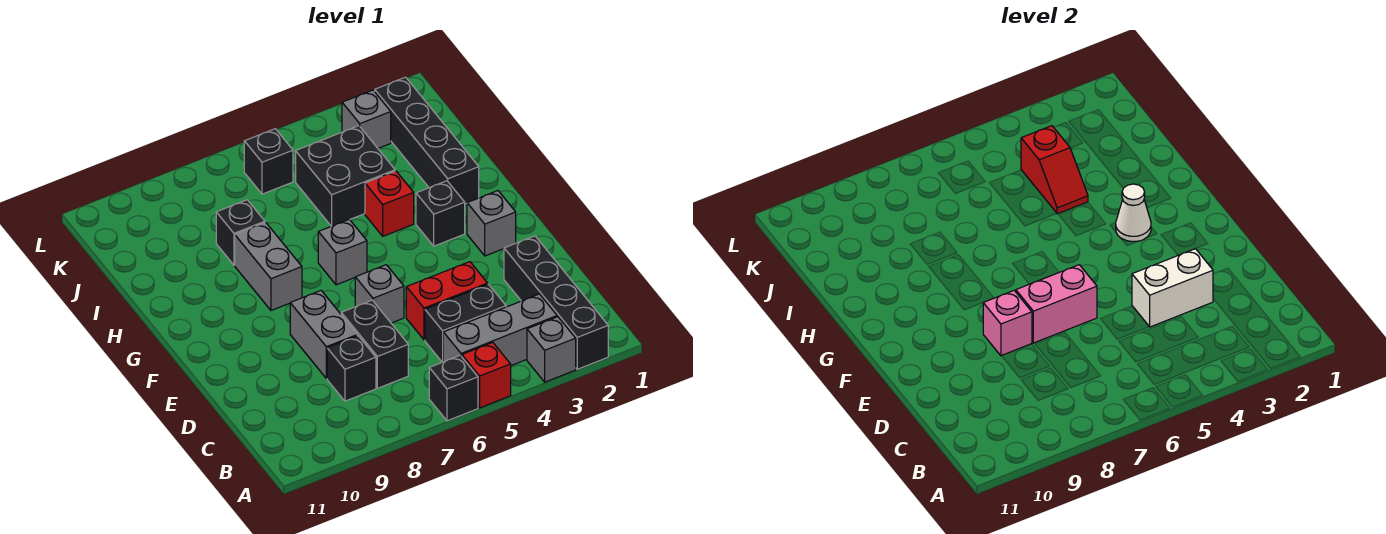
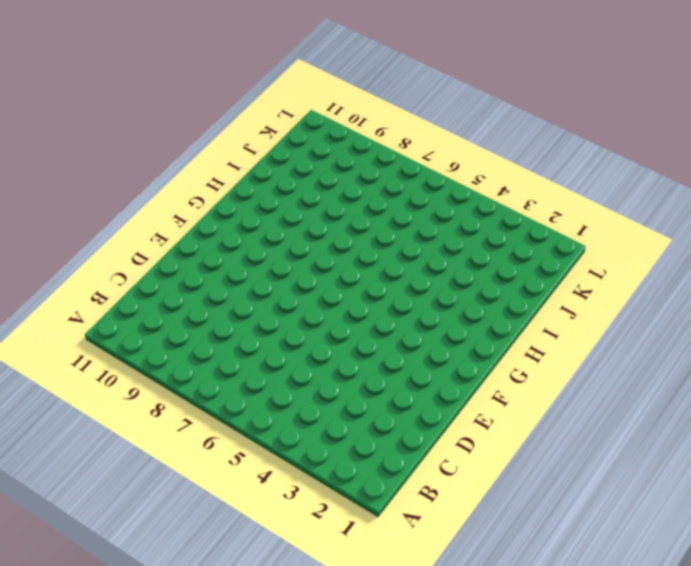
none -> black 1x4 brick [504,236,608,369]
none -> grey 1x1 brick [527,317,576,382]
none -> red 1x1 brick [462,343,511,408]

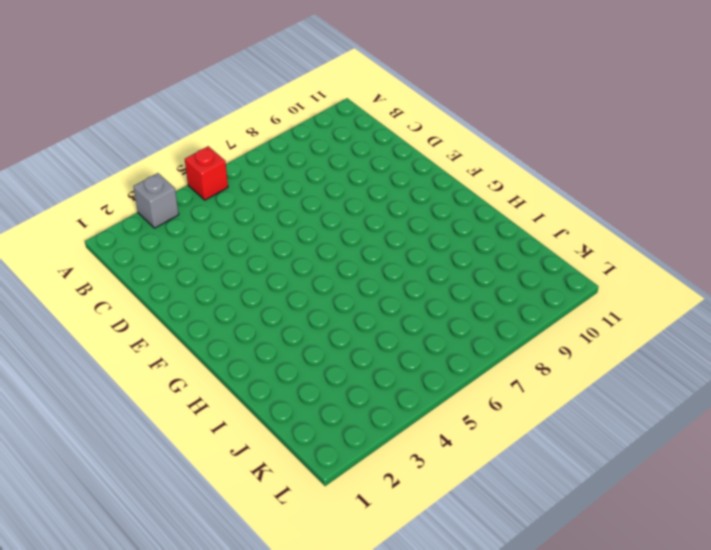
none -> black 1x4 brick [504,236,608,369]
none -> black 1x1 brick [429,355,478,421]
none -> grey 1x3 brick [443,294,557,366]

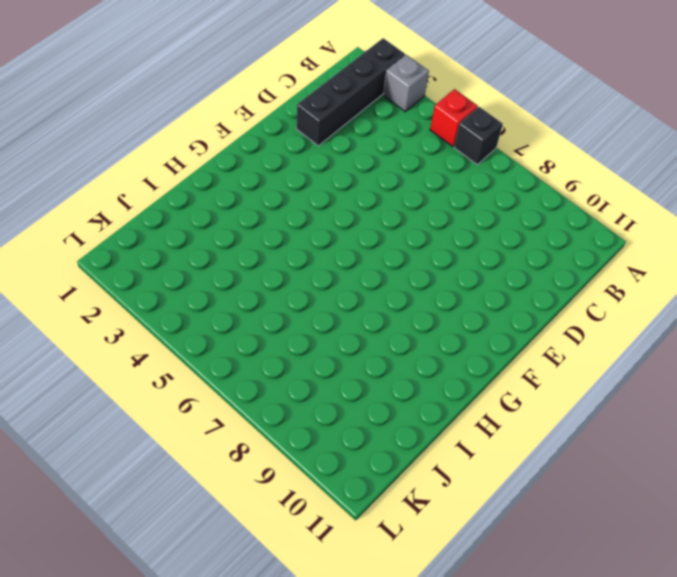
none -> grey 1x3 brick [443,294,557,366]
none -> black 1x2 brick [425,284,506,362]
none -> black 1x2 brick [341,300,408,388]

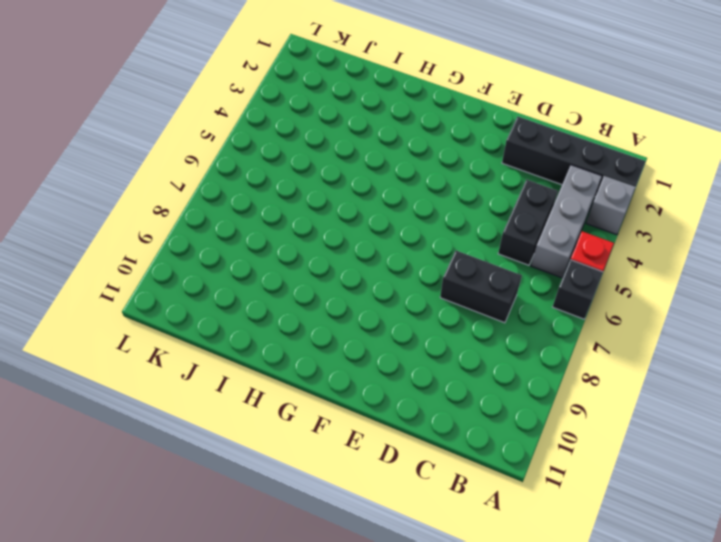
none -> black 1x1 brick [327,336,376,401]
none -> red 1x2 brick [406,262,488,340]
none -> grey 1x2 brick [290,291,357,379]

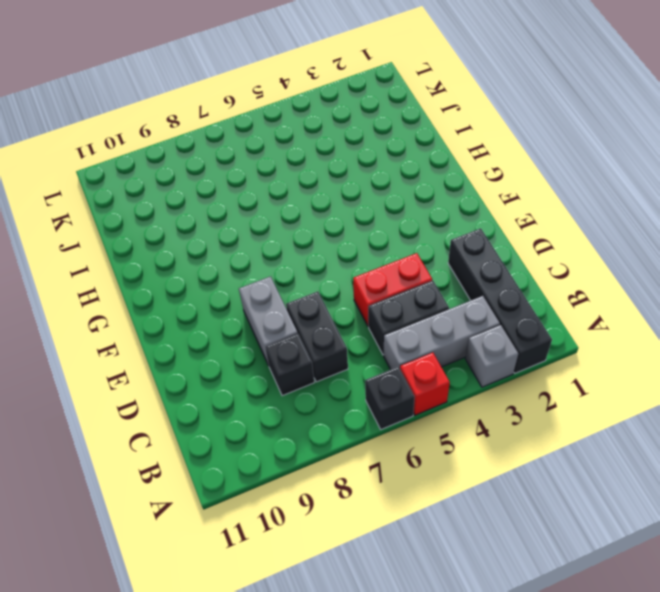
none -> grey 1x1 brick [355,265,404,323]
none -> grey 1x1 brick [467,191,516,256]
none -> black 1x1 brick [416,181,465,246]

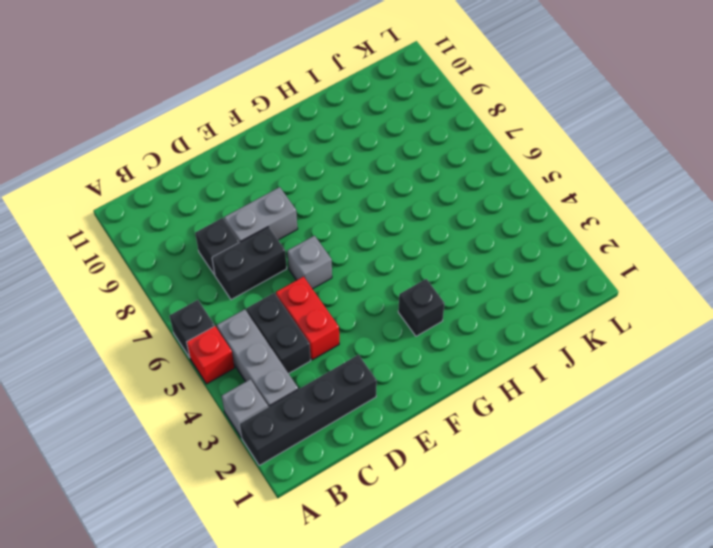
none -> grey 1x1 brick [467,191,516,256]
none -> grey 1x1 brick [318,219,367,285]
none -> grey 1x2 brick [235,222,302,310]

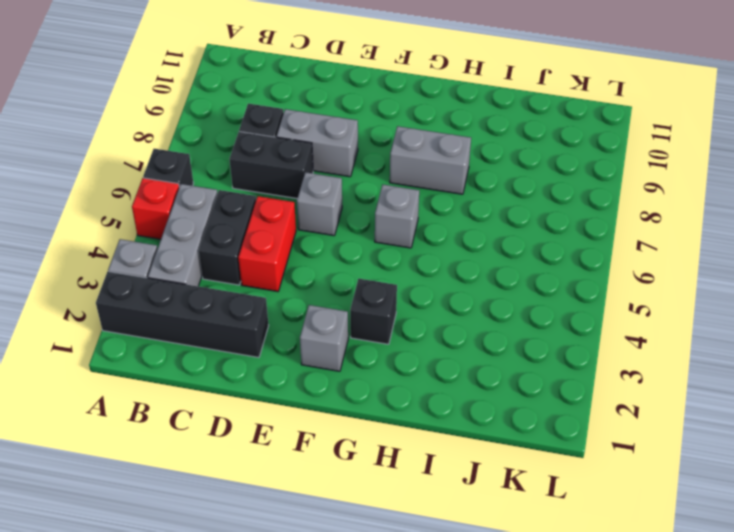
none -> black 1x4 brick [374,77,479,204]
none -> red 1x1 brick [365,171,414,236]
none -> black 2x2 brick [296,126,395,226]

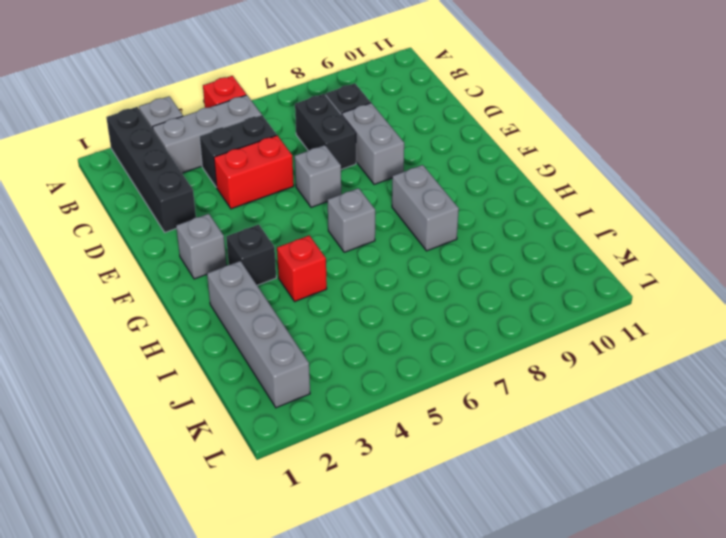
grey 1x4 brick [207,261,310,408] -> black 1x4 brick [374,77,479,204]
none -> black 1x1 brick [429,355,478,421]
none -> black 2x2 brick [296,126,395,226]
none -> black 1x1 brick [216,200,265,265]

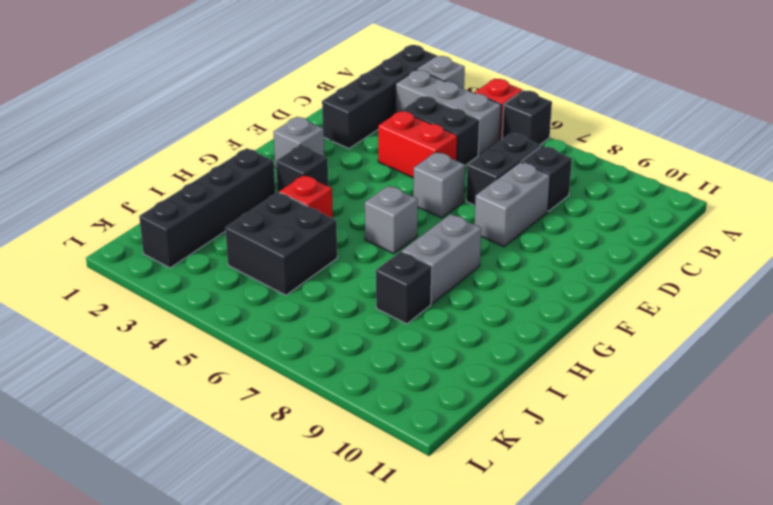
none -> grey 1x1 brick [342,90,391,148]
none -> black 1x1 brick [244,129,293,194]
none -> white 1x2 brick [1132,249,1213,327]

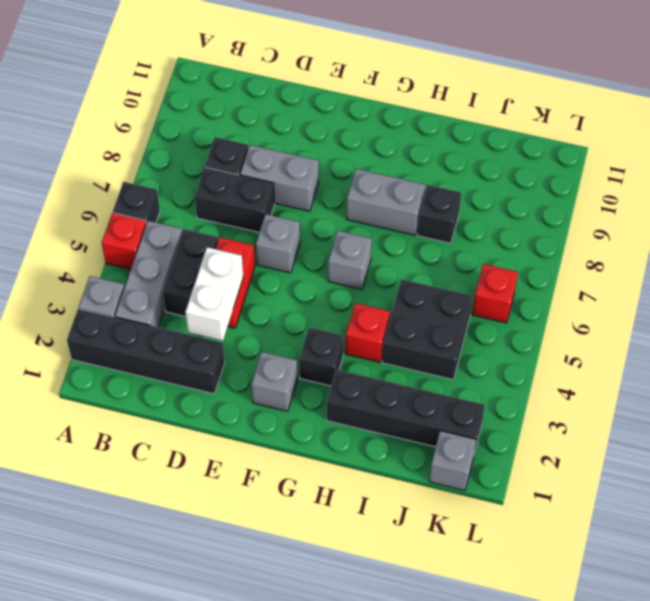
grey 1x1 brick [429,431,476,491] -> grey 1x1 brick moved to [342,90,391,148]
red 1x1 brick [472,264,518,323] -> black 1x1 brick [244,129,293,194]
none -> pink 1x2 brick [1016,265,1097,343]
none -> pink 1x1 brick [983,291,1032,356]
none -> white 1x1 cone [1116,184,1151,242]

